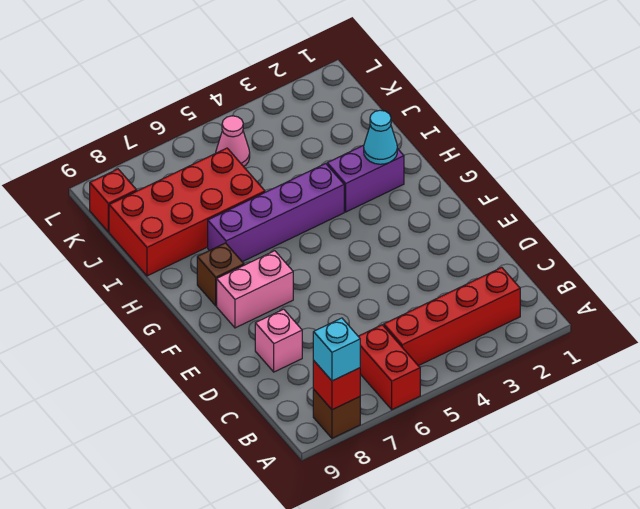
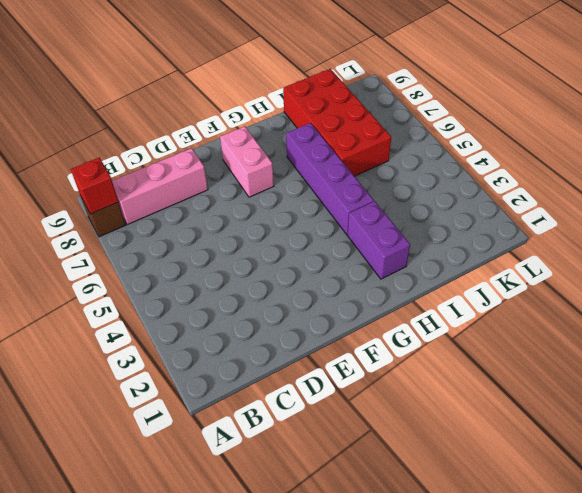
pink 1x3 brick [112,148,208,225] -> pink 1x1 brick [255,309,302,372]
none -> red 1x2 brick [358,325,420,410]
none -> red 1x4 brick [384,267,520,366]
none -> brown 1x1 brick [197,243,244,306]

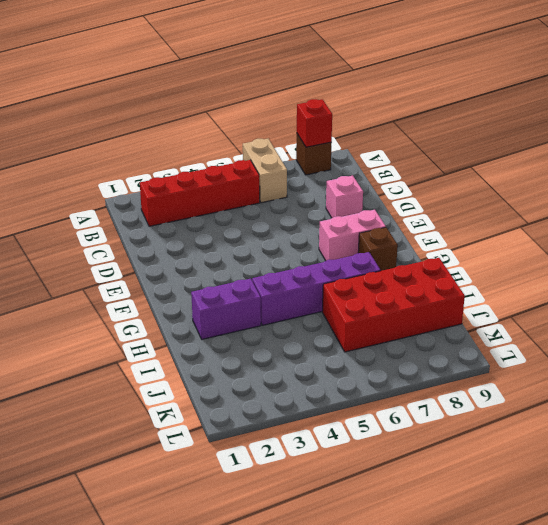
tan 1x2 brick [243,139,287,203] -> red 1x2 brick [358,325,420,410]
none -> pink 1x1 cone [216,116,250,166]
none -> red 1x1 brick [90,169,137,232]
none -> cyan 1x1 cone [364,110,397,164]

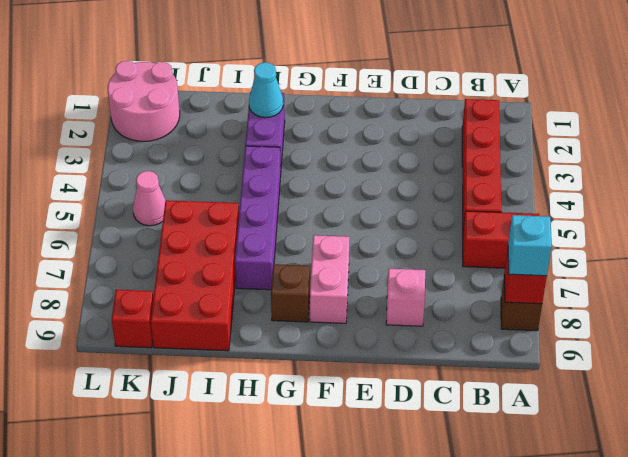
pink 2x2 round brick [108,61,180,141] -> none

